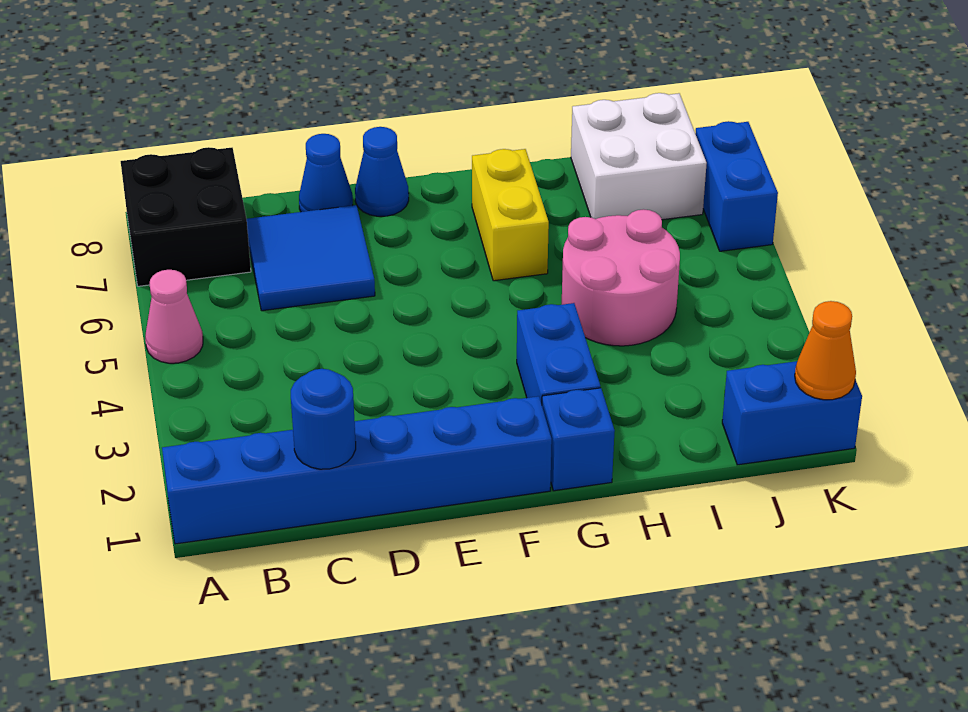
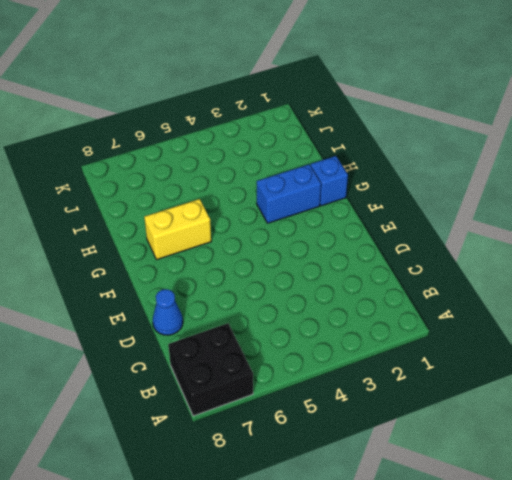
none -> blue 1x6 brick [162,396,552,544]
none -> pink 1x1 cone [145,270,203,363]
none -> blue 2x2 tile [247,205,375,311]

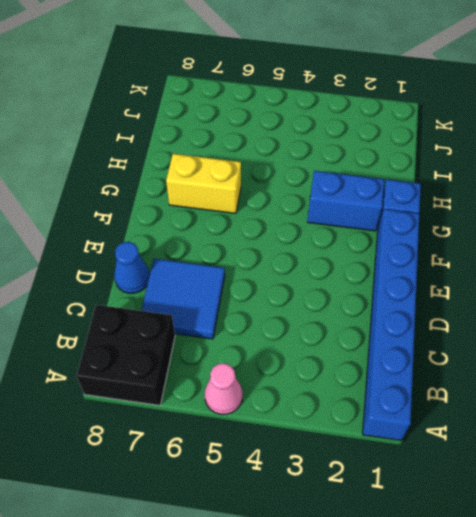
none -> blue 1x1 cone [355,127,409,216]
none -> pink 2x2 round brick [562,209,680,346]
none -> white 2x2 brick [571,93,707,220]

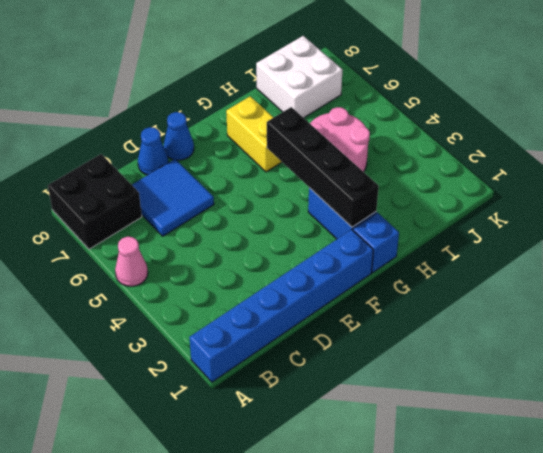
black 1x4 brick [267,107,379,227] -> none
none -> blue 1x2 brick [722,361,862,465]
none -> blue 1x2 brick [695,121,778,251]
none -> blue 1x1 round brick [291,369,356,469]

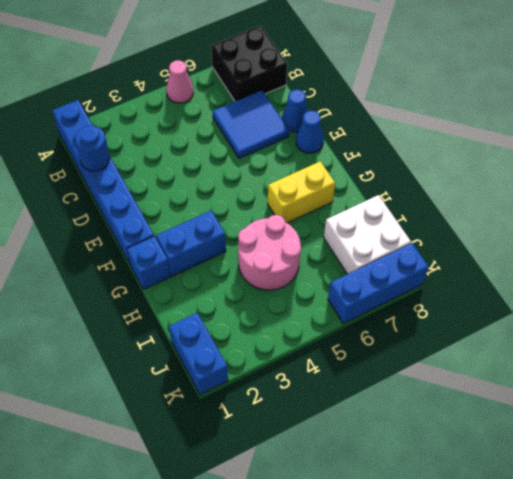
blue 1x3 brick [328,243,429,323] -> blue 1x2 brick [695,121,778,251]
none -> orange 1x1 cone [795,301,856,400]

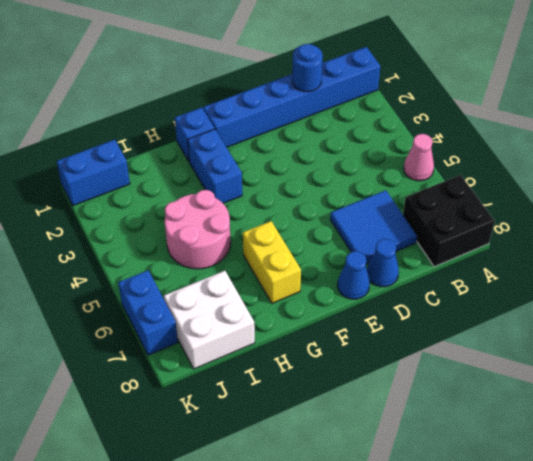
none -> orange 1x1 cone [795,301,856,400]

